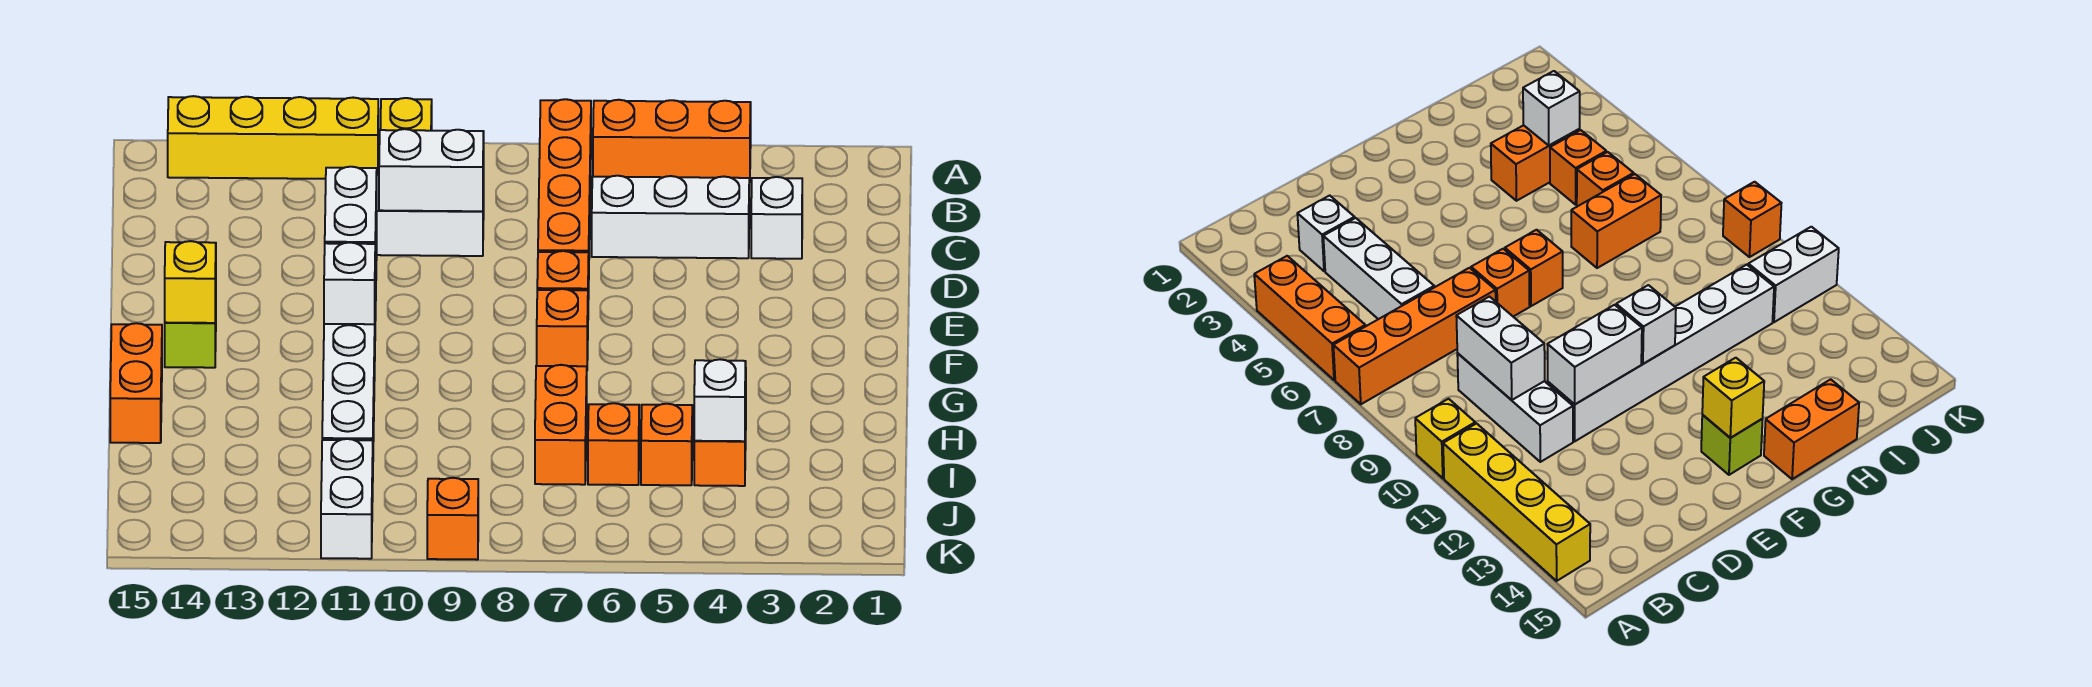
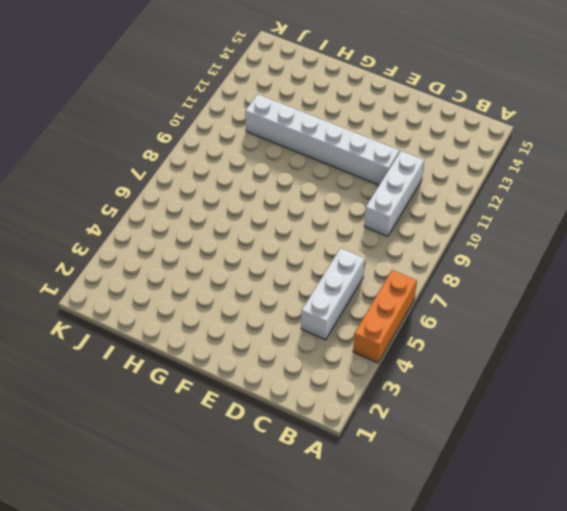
none -> orange 1x4 brick [538,99,591,252]
none -> yellow 1x1 brick [380,98,432,131]
none -> yellow 1x4 brick [168,96,378,179]

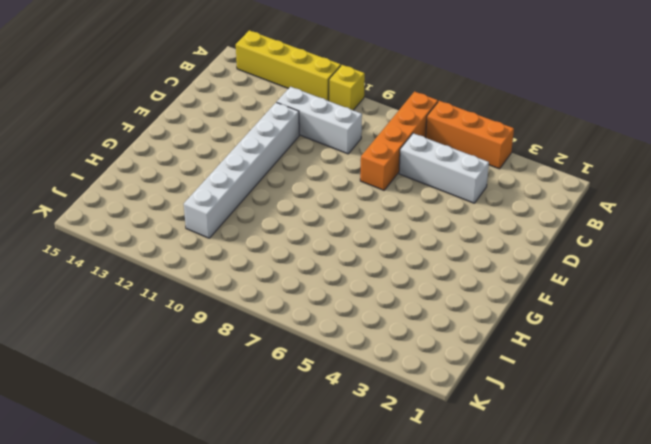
none -> white 1x1 brick [751,177,802,259]
none -> orange 1x1 brick [537,251,589,300]
none -> orange 1x1 brick [537,289,588,367]

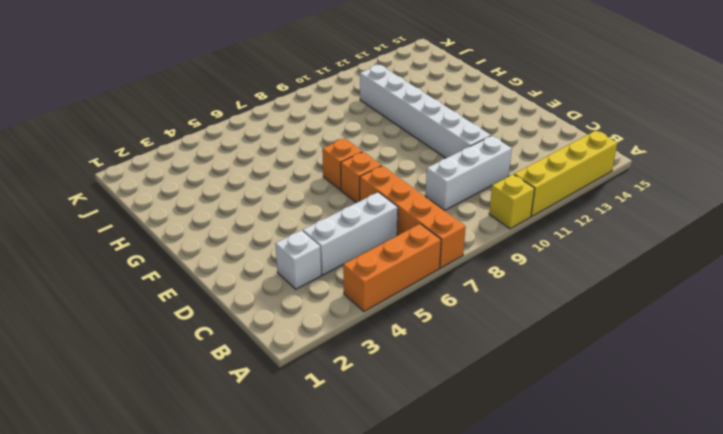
none -> lime 1x1 brick [165,307,216,368]
none -> orange 1x2 brick [110,323,162,443]
none -> orange 1x2 brick [694,406,746,486]

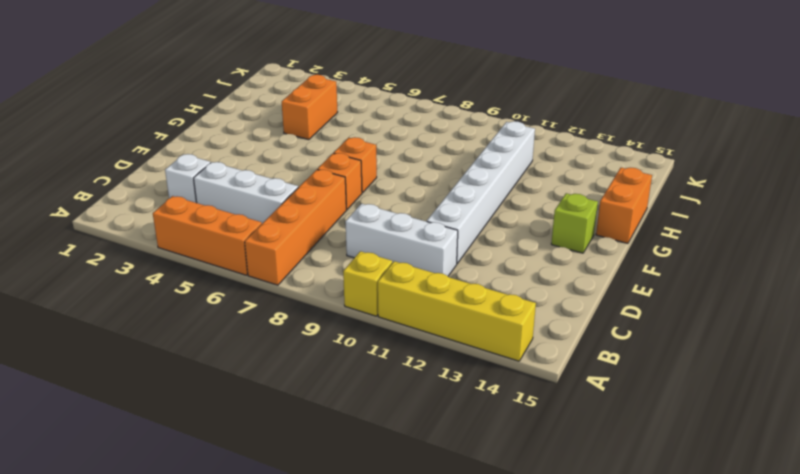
none -> orange 1x2 brick [535,365,587,485]
none -> orange 1x1 brick [641,404,692,485]
none -> orange 1x1 brick [588,403,639,485]

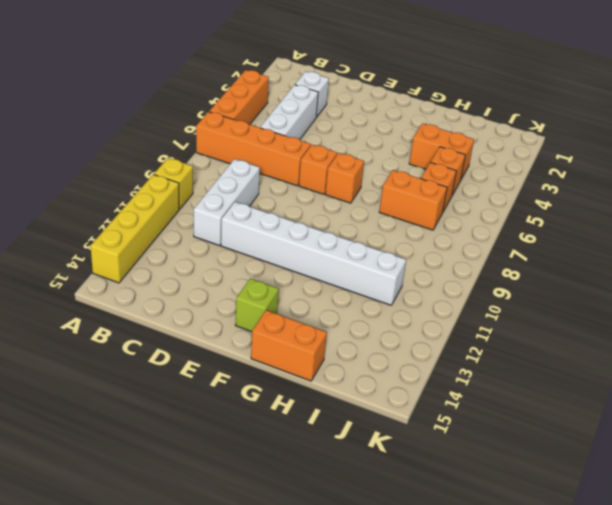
none -> white 1x2 brick [321,439,373,559]
none -> orange 1x1 brick [427,478,478,560]
none -> white 1x2 brick [379,129,484,211]

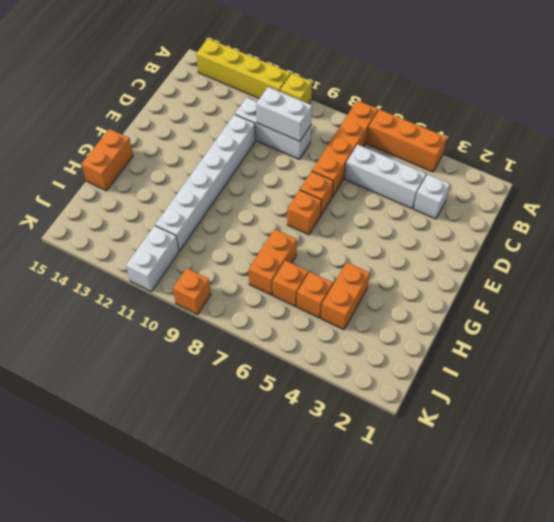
none -> lime 1x1 brick [165,307,216,368]
none -> white 1x2 brick [325,167,377,276]
none -> white 1x1 brick [324,243,375,324]

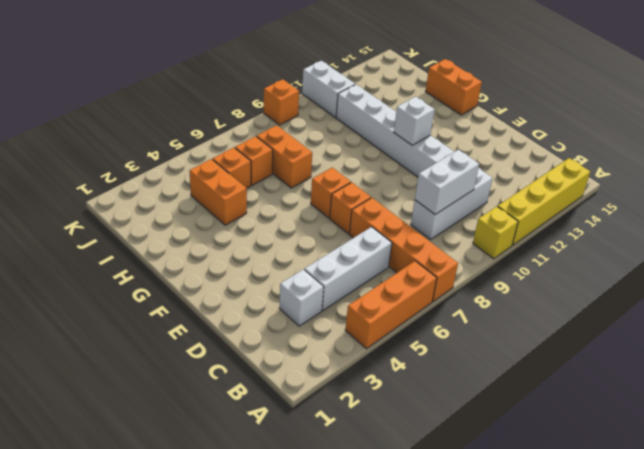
none -> lime 1x1 brick [165,307,216,368]
none -> white 1x2 brick [325,167,377,276]
none -> yellow 1x1 brick [165,241,216,323]

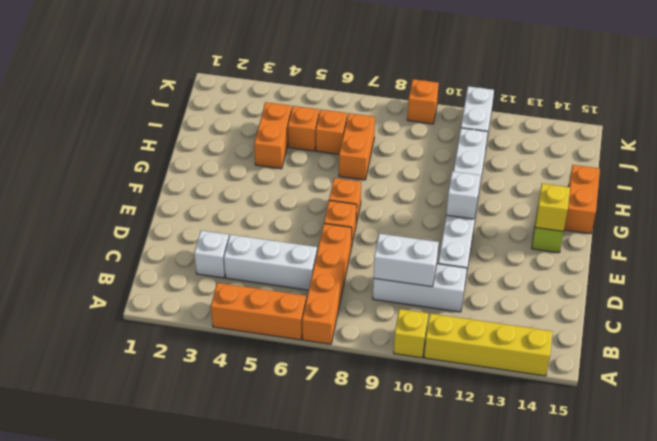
none -> white 1x2 brick [325,167,377,276]
none -> white 1x1 brick [694,359,746,441]

